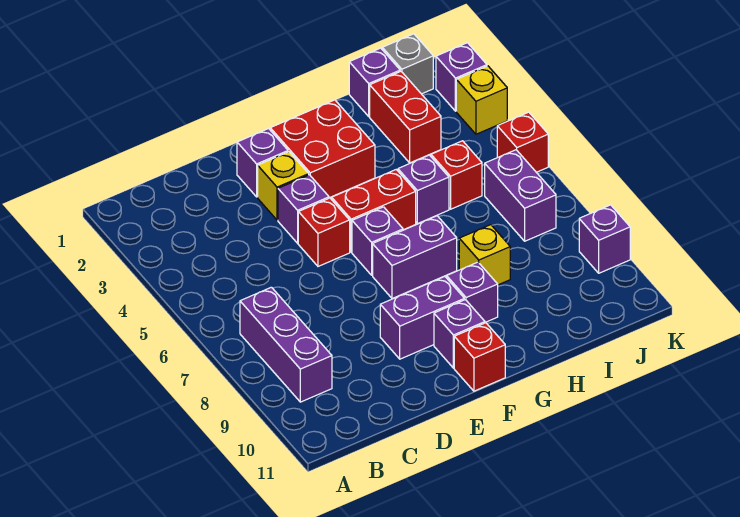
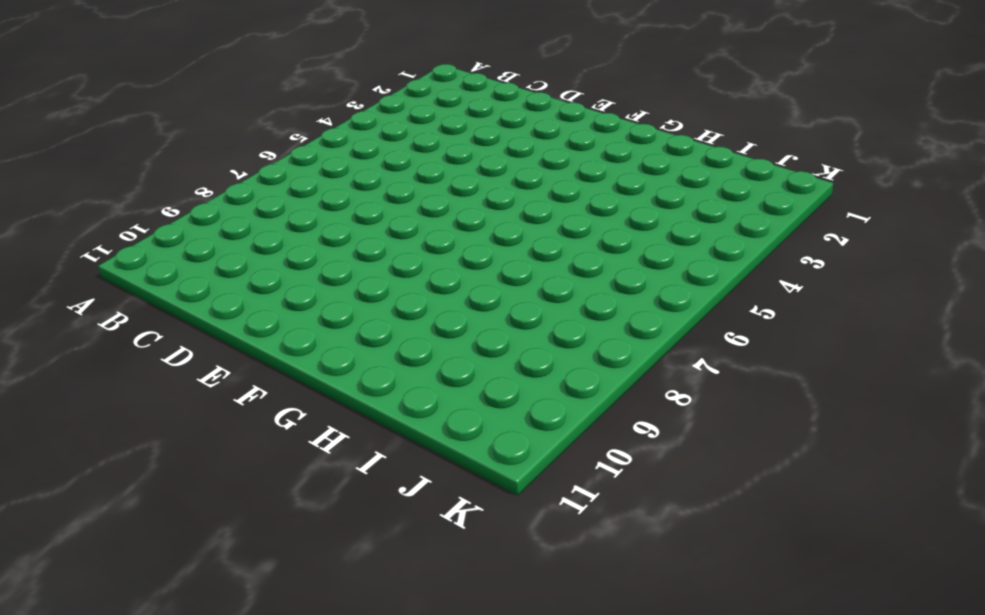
none -> purple 1x3 brick [240,287,332,402]
none -> purple 1x1 brick [237,129,288,197]
none -> yellow 1x1 brick [258,152,309,220]

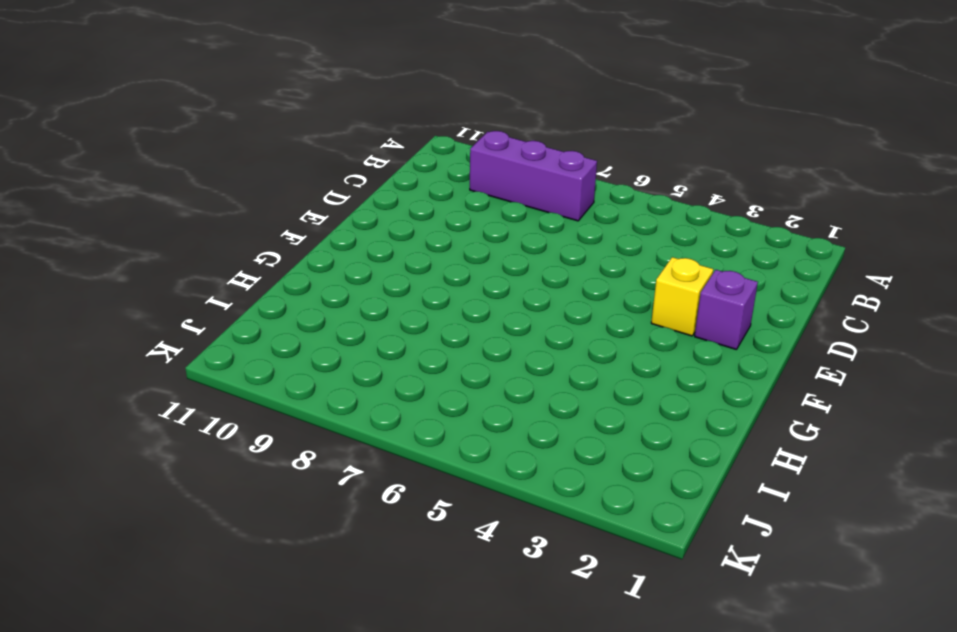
none -> purple 1x1 brick [278,175,329,243]
none -> red 1x1 brick [298,198,350,266]
none -> purple 1x2 brick [380,277,464,359]

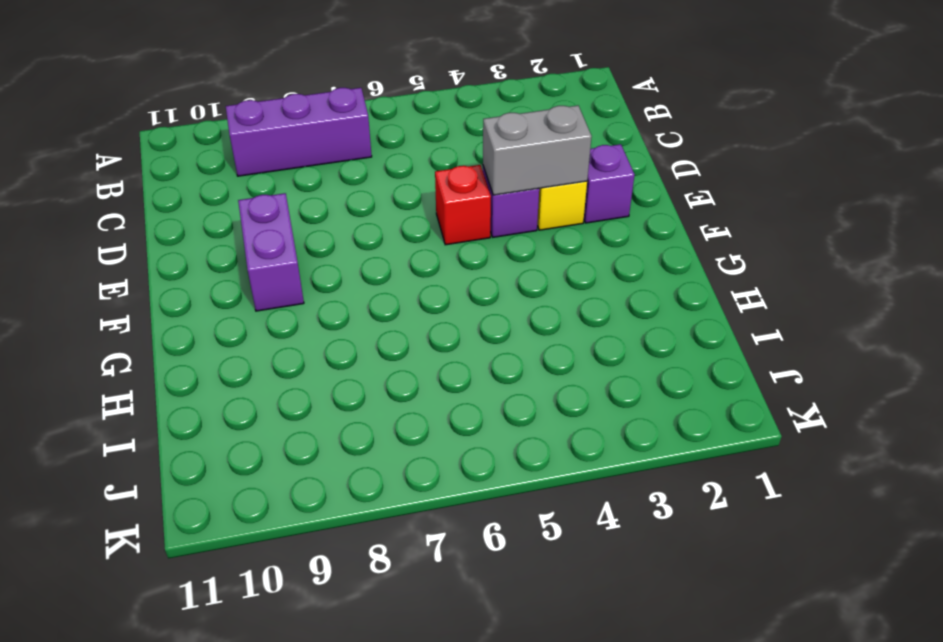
grey 1x2 brick [483,106,592,195] -> none
none -> red 2x2 brick [270,100,375,198]
none -> red 1x2 brick [332,170,416,252]
none -> purple 1x1 brick [352,207,403,275]

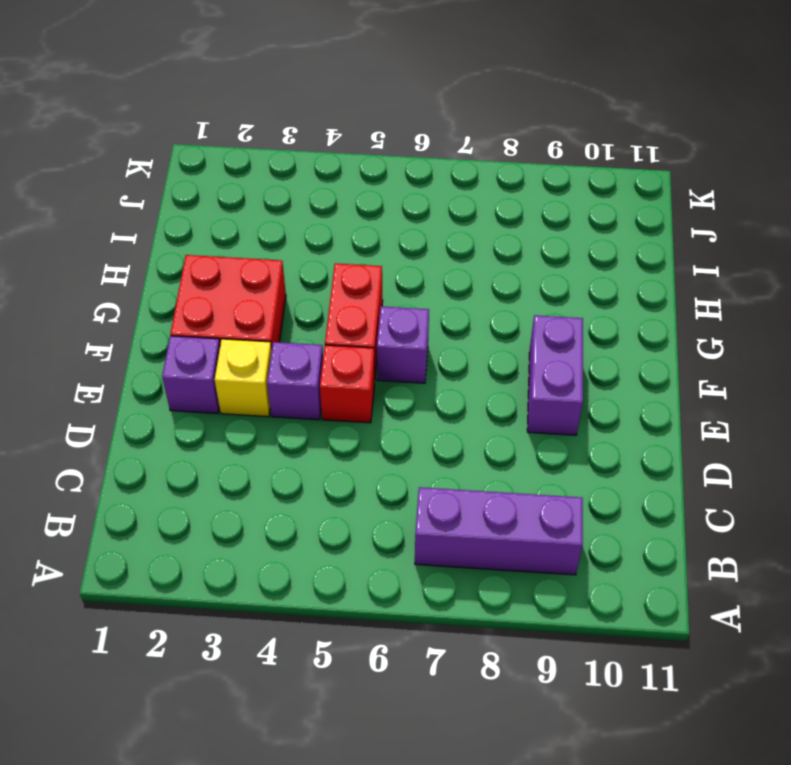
none -> purple 1x2 brick [373,216,457,299]
none -> purple 1x1 brick [434,300,485,368]
none -> red 1x1 brick [454,323,505,391]

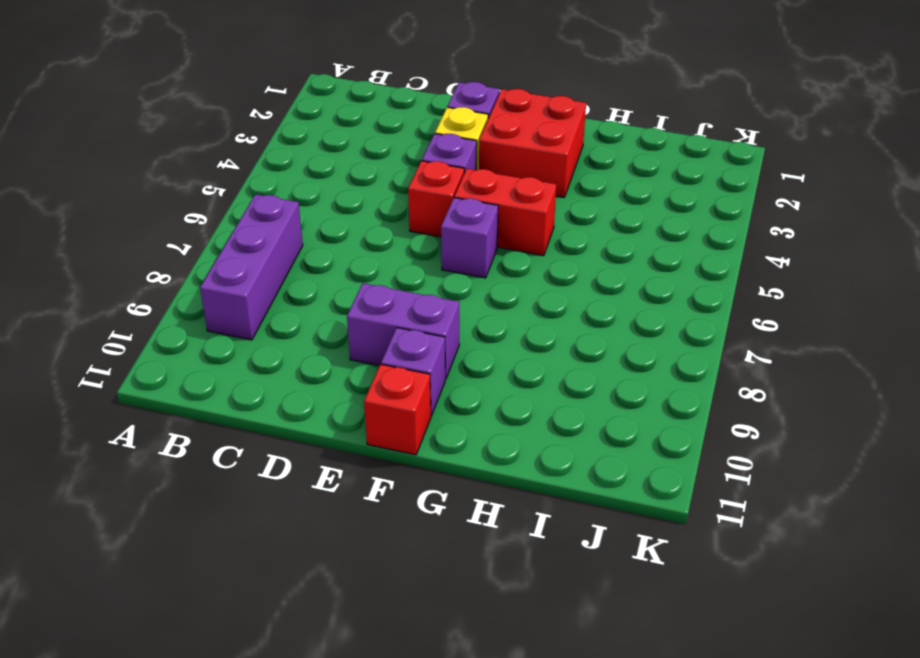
none -> purple 1x2 brick [373,216,457,299]
none -> purple 1x1 brick [447,262,498,322]
none -> purple 1x1 brick [398,155,449,224]

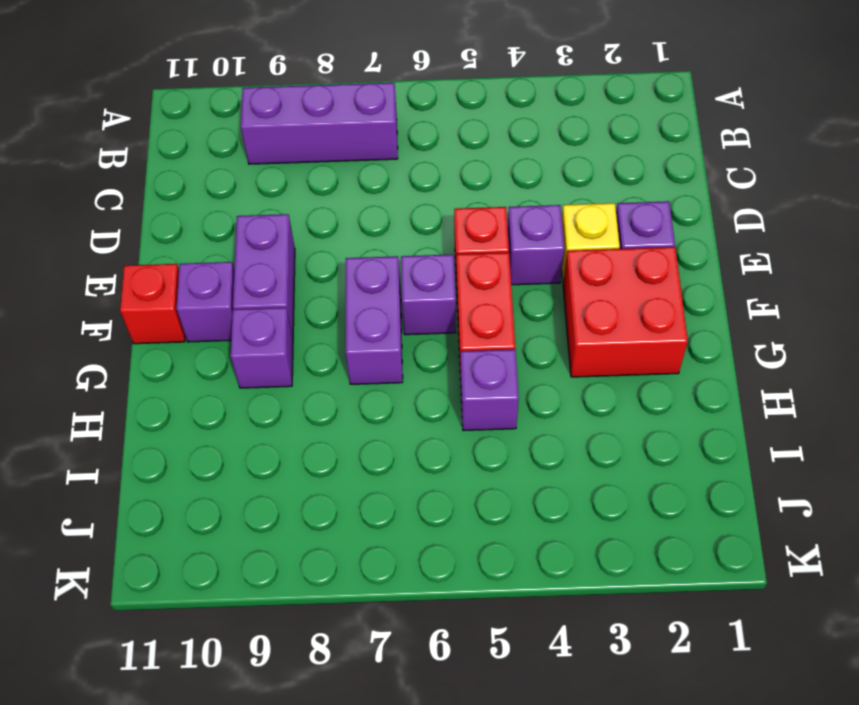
none -> yellow 1x1 brick [459,225,510,285]
none -> purple 1x1 brick [349,48,400,116]
none -> red 1x2 brick [370,71,441,163]

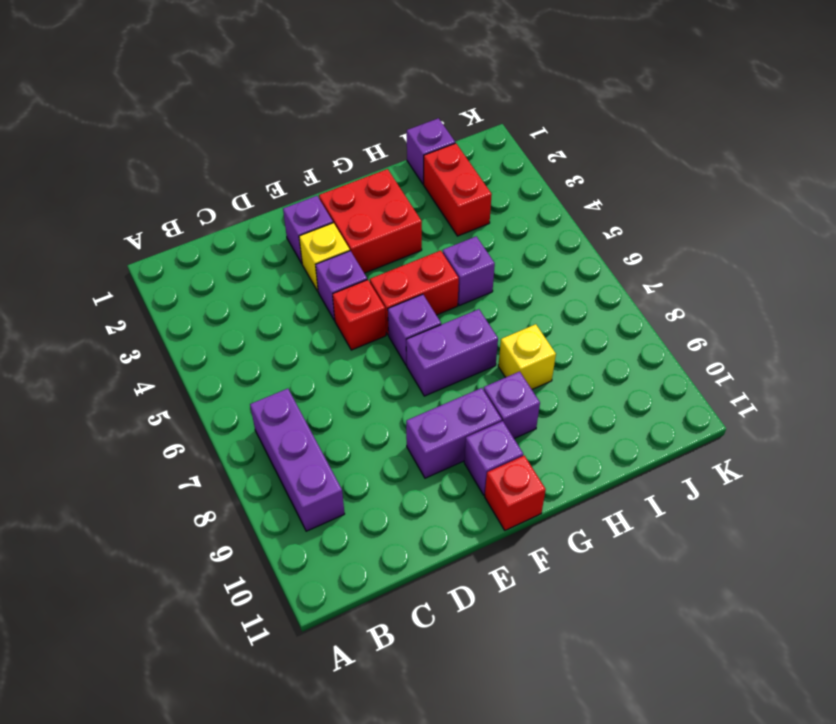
none -> red 1x1 brick [431,141,482,209]
none -> grey 1x1 brick [382,34,433,94]
none -> purple 1x2 brick [485,150,556,241]

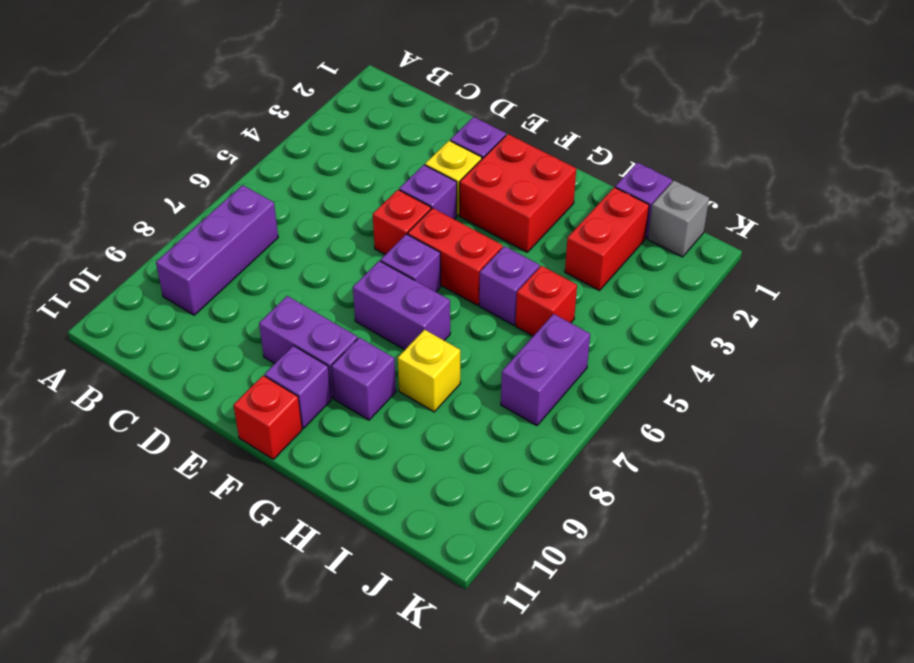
none -> purple 1x1 brick [436,43,487,111]
none -> yellow 1x1 brick [456,66,507,134]
none -> red 1x1 brick [497,112,548,172]

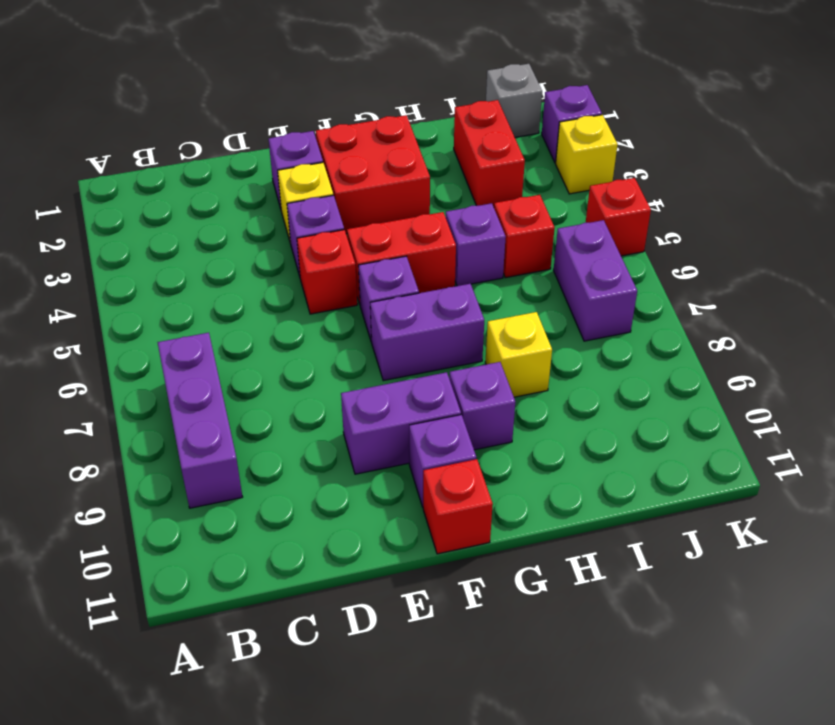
none -> purple 1x1 brick [349,48,400,116]
none -> purple 1x1 brick [579,205,630,273]

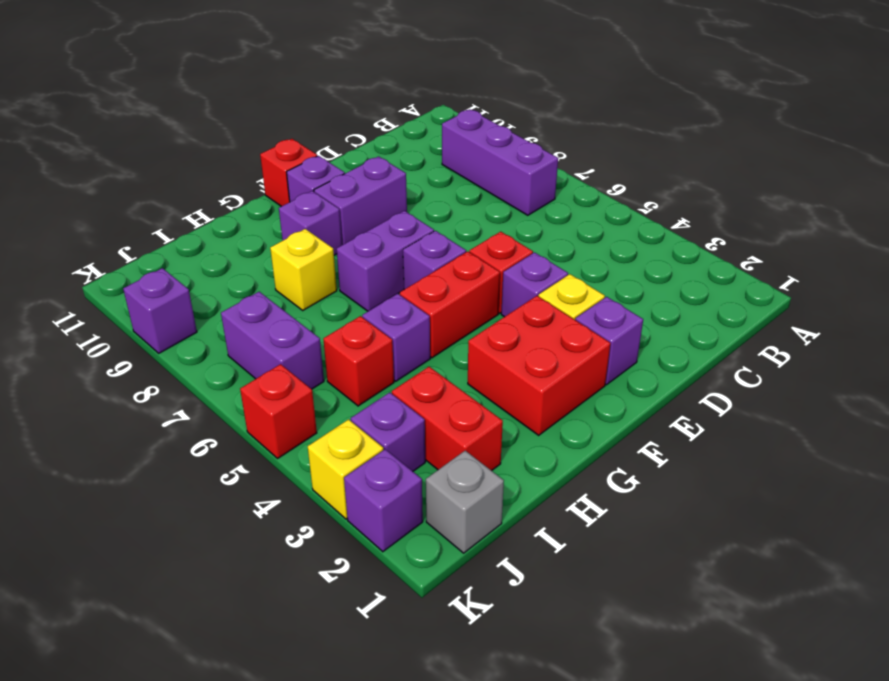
purple 1x1 brick [351,392,425,471] -> purple 1x1 brick moved to [349,48,400,116]

